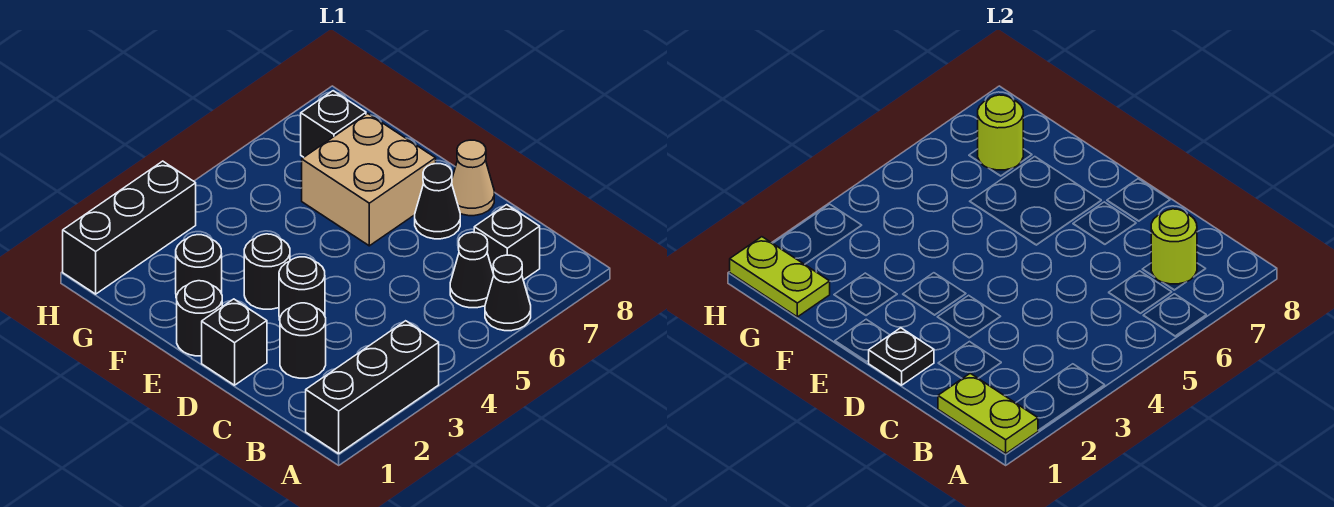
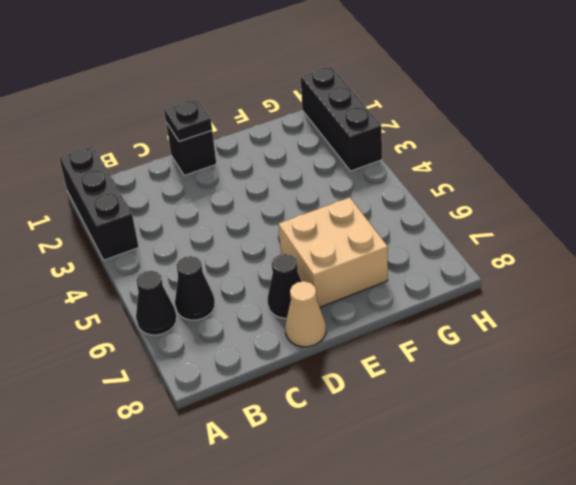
none -> black 1x1 brick [474,205,540,280]
none -> black 1x1 round brick [280,303,326,378]
none -> black 1x1 round brick [279,257,325,320]

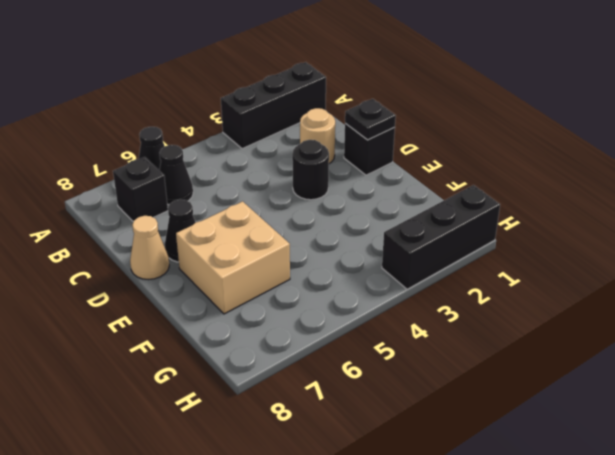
tan 1x1 round brick [300,108,335,163] -> black 1x1 round brick [280,303,326,378]
none -> black 1x1 round brick [177,281,222,356]
none -> black 1x1 round brick [244,234,290,309]
none -> black 1x1 round brick [176,235,222,298]

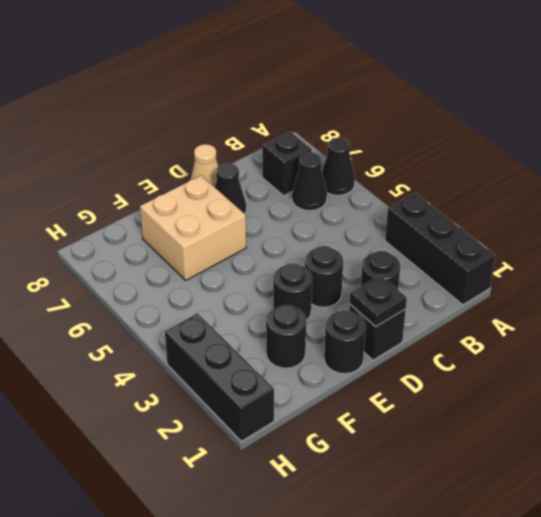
none -> black 1x1 brick [301,91,366,157]
none -> lime 1x2 plate [938,373,1038,454]
none -> lime 1x1 round brick [1151,209,1197,284]

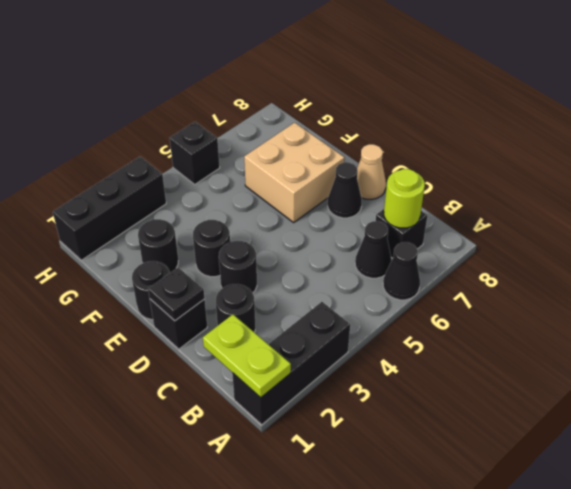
black 1x1 brick [170,122,220,184] -> black 1x1 brick moved to [301,91,366,157]
none -> lime 1x2 plate [730,237,830,317]
none -> lime 1x1 round brick [978,95,1023,170]

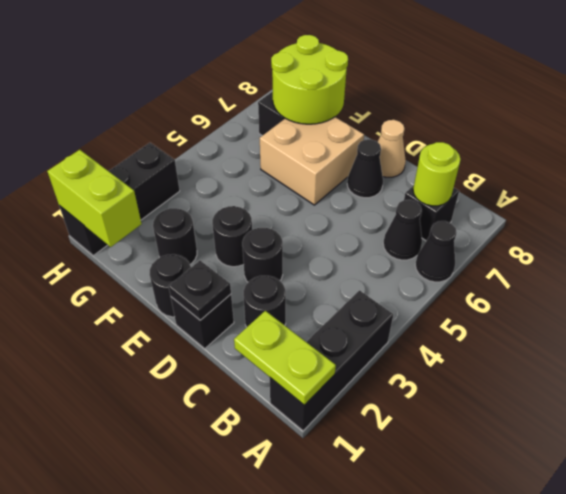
lime 2x2 round brick [271,35,348,124] -> lime 1x1 round brick [978,95,1023,170]
lime 1x2 brick [47,150,142,247] -> lime 1x2 plate [730,237,830,317]

